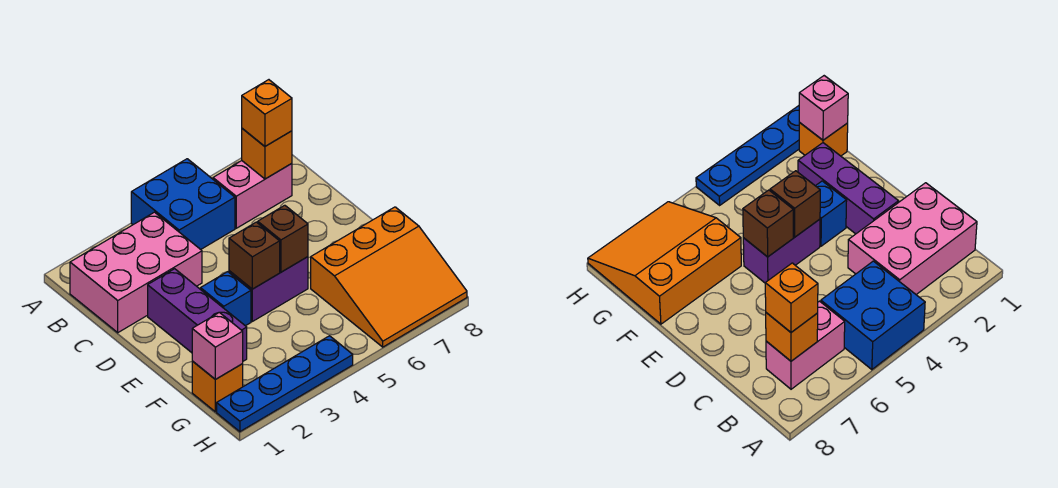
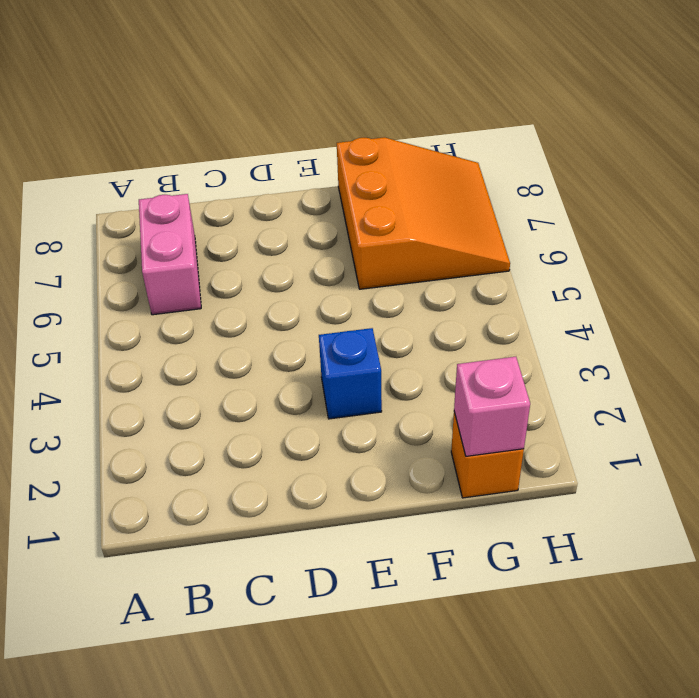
none -> blue 2x2 brick [131,159,235,249]
none -> pink 2x3 brick [70,212,202,333]
none -> purple 1x3 brick [148,269,247,361]

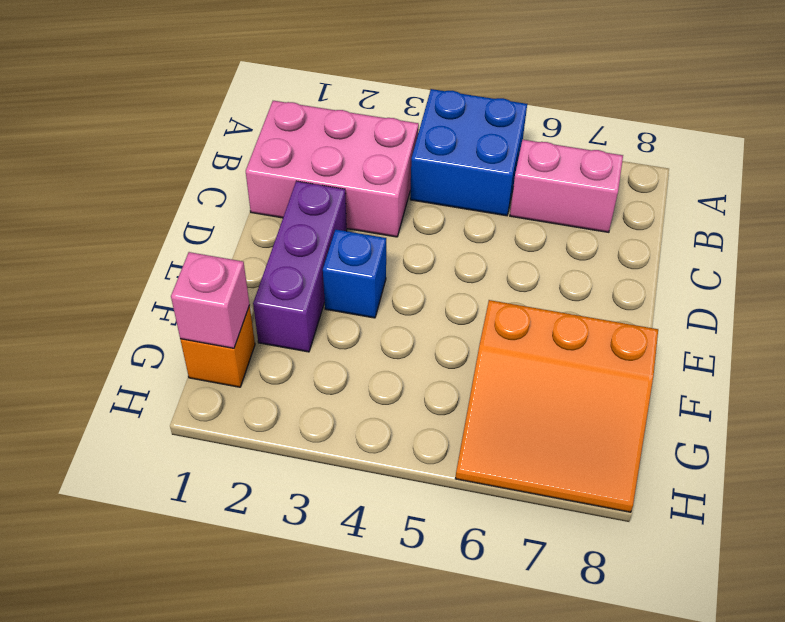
none -> purple 1x2 brick [229,257,308,321]
none -> blue 1x4 plate [217,336,353,432]
none -> orange 1x1 brick [242,129,292,179]

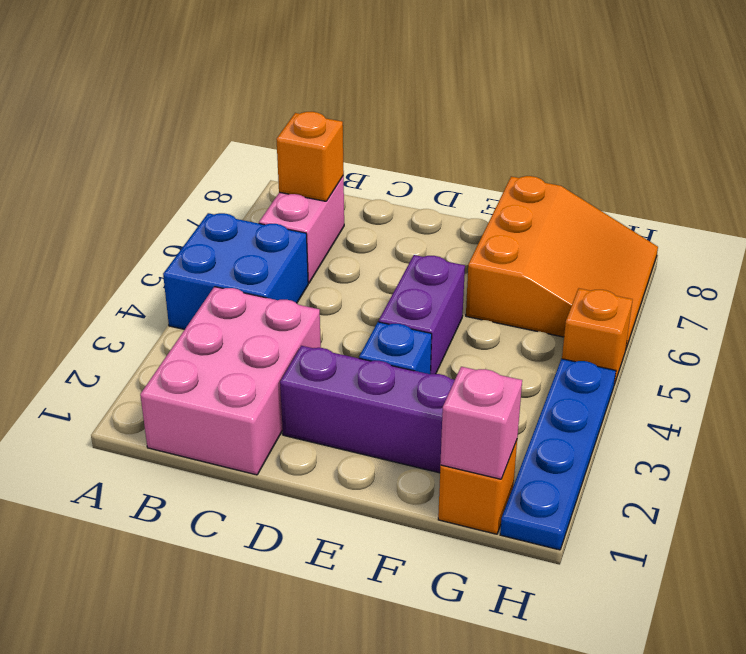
orange 1x1 brick [562,288,633,385] -> orange 1x1 brick moved to [242,80,292,146]
none -> brown 1x1 brick [229,222,280,289]
none -> brown 1x1 brick [258,205,308,272]

